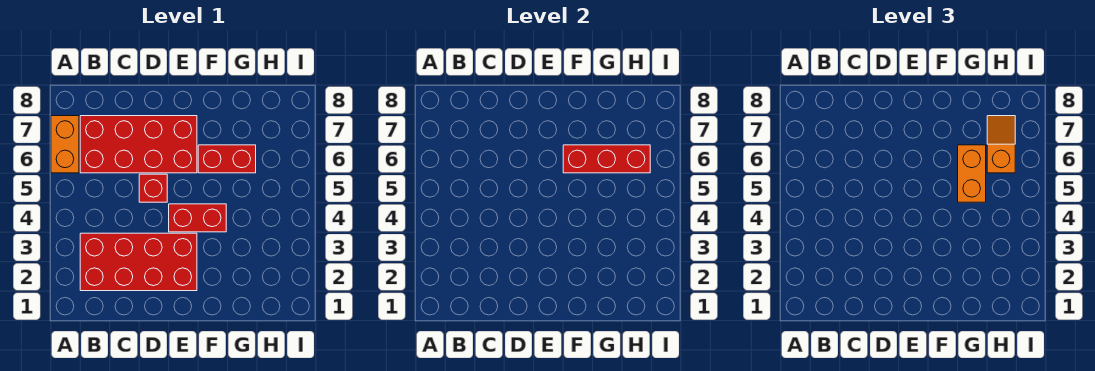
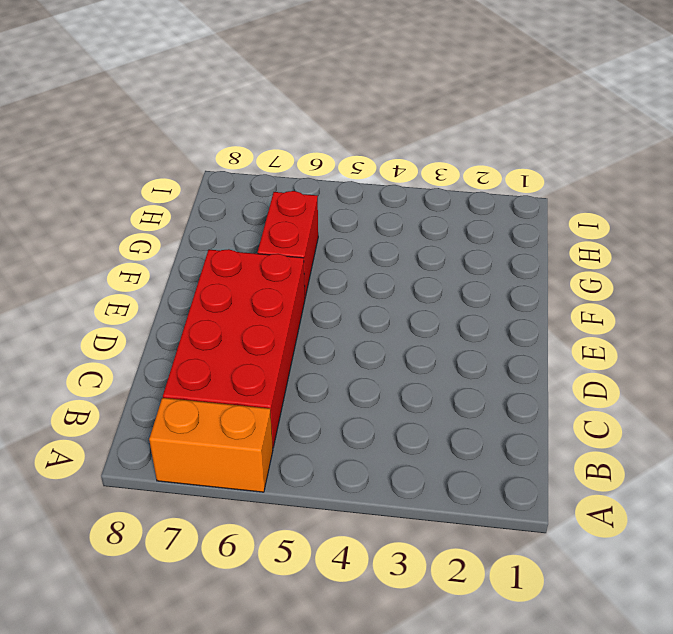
none -> red 2x4 brick [80,233,197,291]
none -> red 1x1 brick [139,174,167,202]

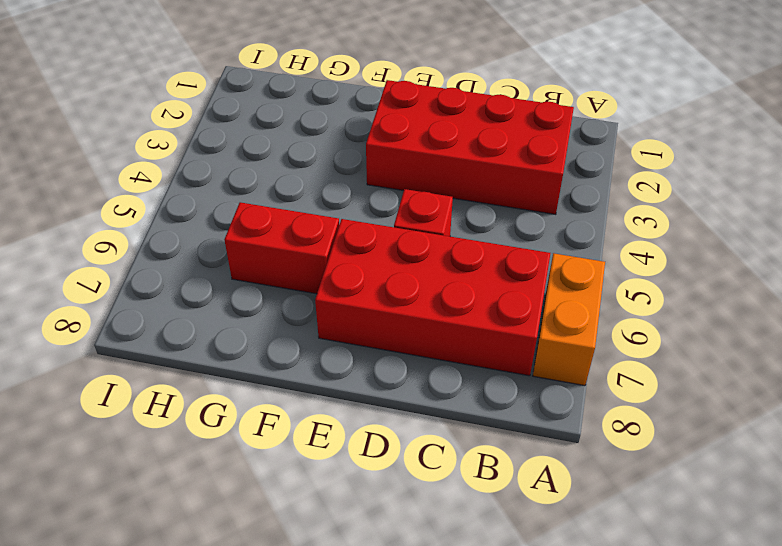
none -> red 1x2 brick [169,204,226,232]
none -> red 1x3 brick [563,145,650,173]

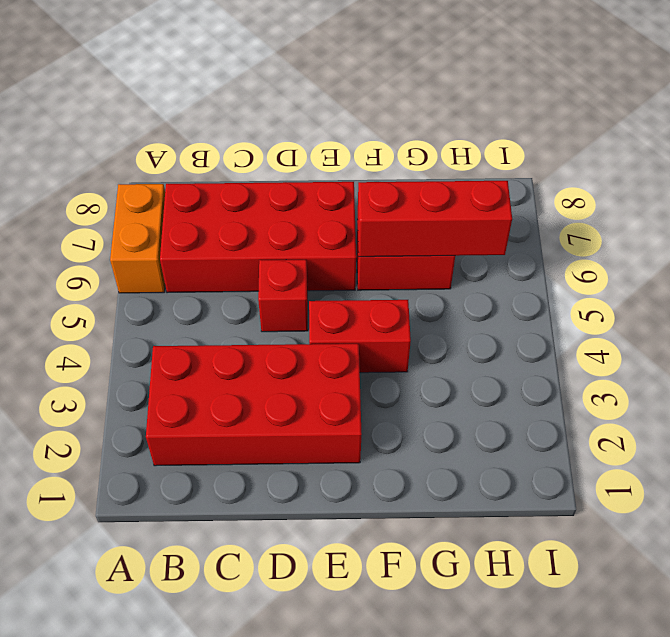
none -> orange 1x2 brick [958,145,986,202]
none -> orange 1x2 slope [987,116,1015,173]

